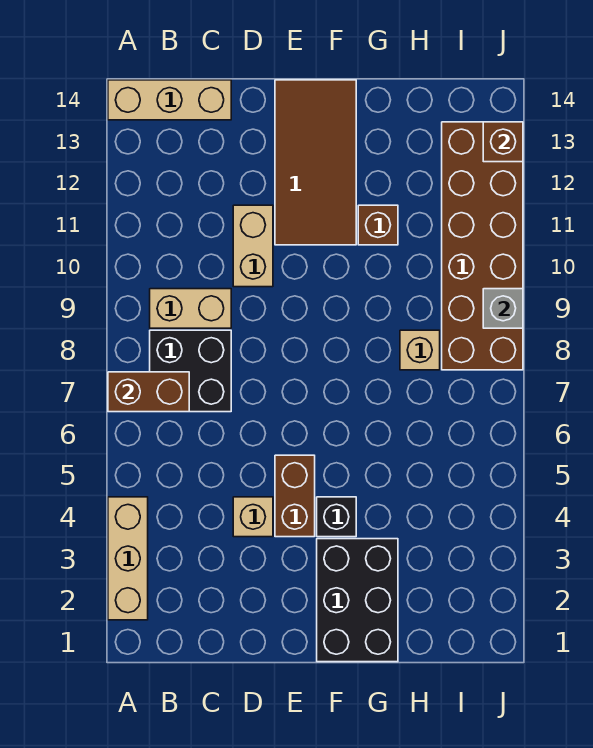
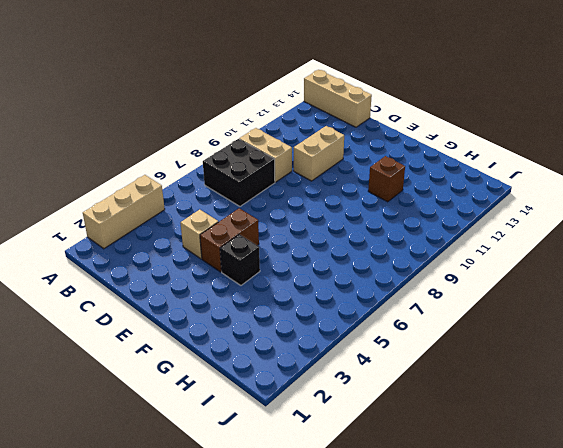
none -> brown 2x4 tile [275,80,356,245]
none -> black 2x3 brick [317,539,398,662]
none -> tan 1x1 brick [400,330,440,370]

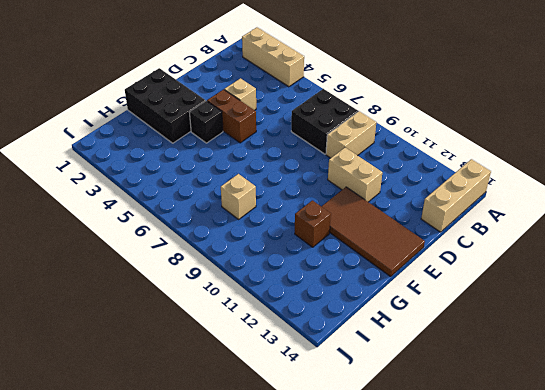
none -> brown 2x6 brick [442,122,523,370]
none -> brown 1x2 brick [108,372,189,412]
none -> grey 1x1 brick [483,289,523,328]

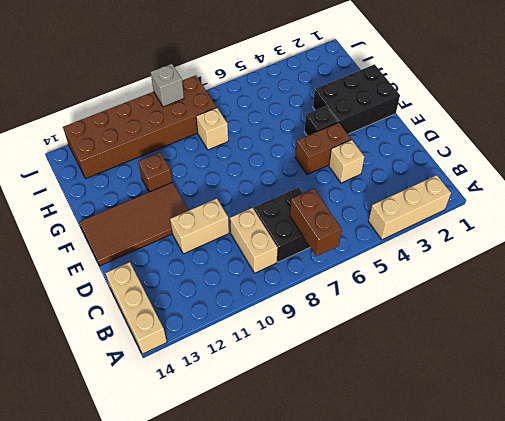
none -> brown 1x1 brick [483,122,523,162]

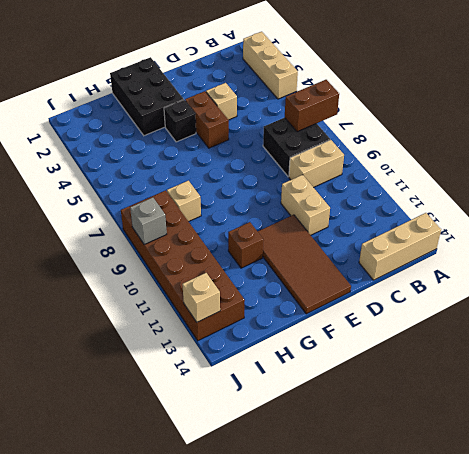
tan 1x1 brick [182,273,220,322] -> brown 1x1 brick [483,122,523,162]

